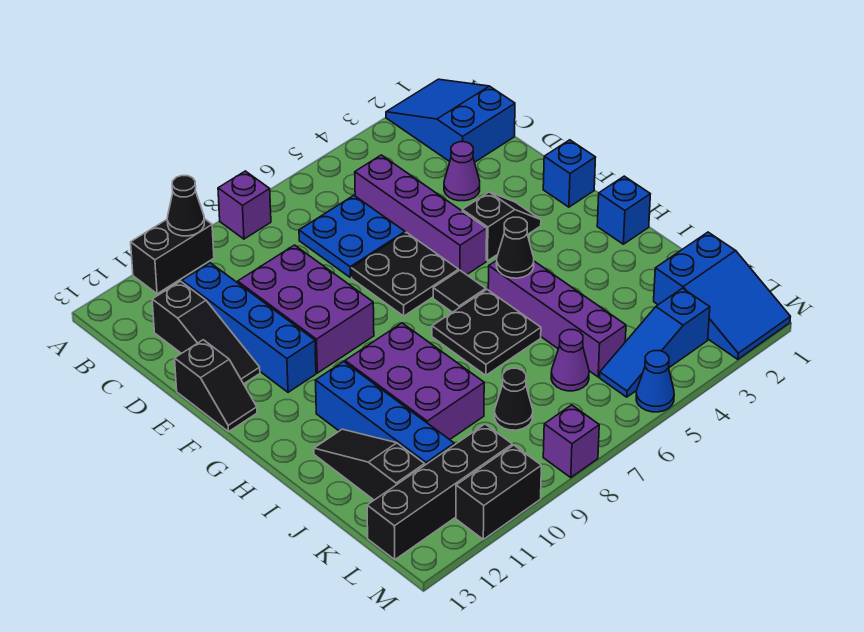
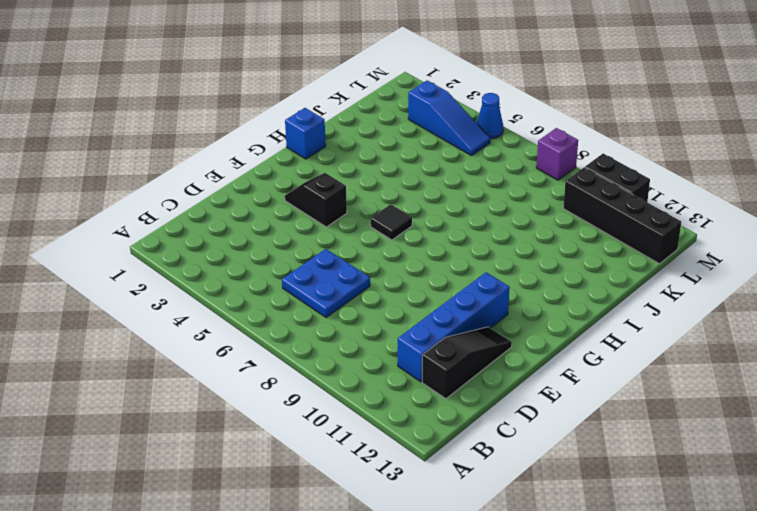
none -> blue 2x3 slope [386,79,515,162]
none -> purple 1x1 brick [218,171,271,239]
none -> black 1x2 brick [131,219,214,294]
none -> purple 1x4 brick [355,155,487,275]

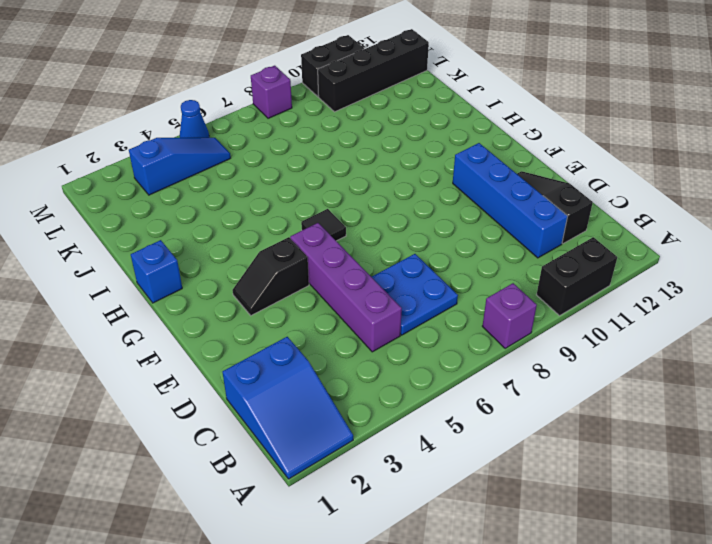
none -> purple 1x1 cone [444,142,480,201]
none -> purple 2x3 brick [238,245,374,373]
none -> black 2x2 plate [351,232,459,316]
none -> black 1x2 slope [175,340,257,432]

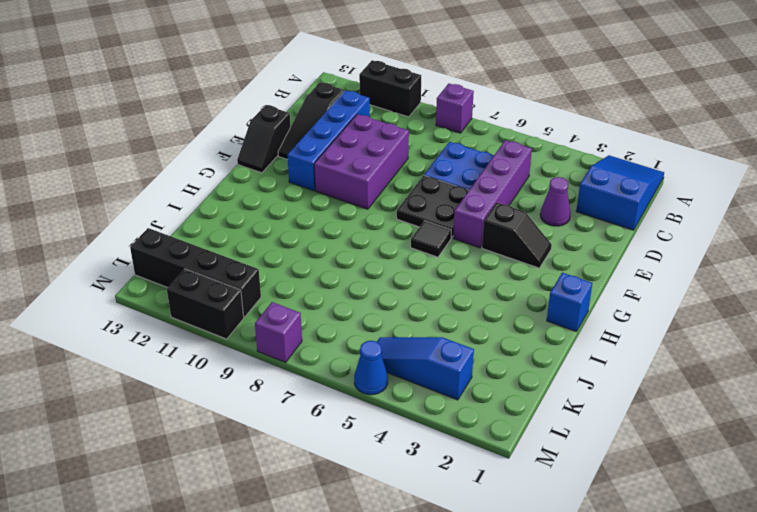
none -> blue 1x1 brick [543,140,596,207]
none -> purple 1x4 brick [488,260,626,377]
none -> black 2x2 plate [432,290,541,375]
none -> purple 2x3 brick [345,323,484,440]

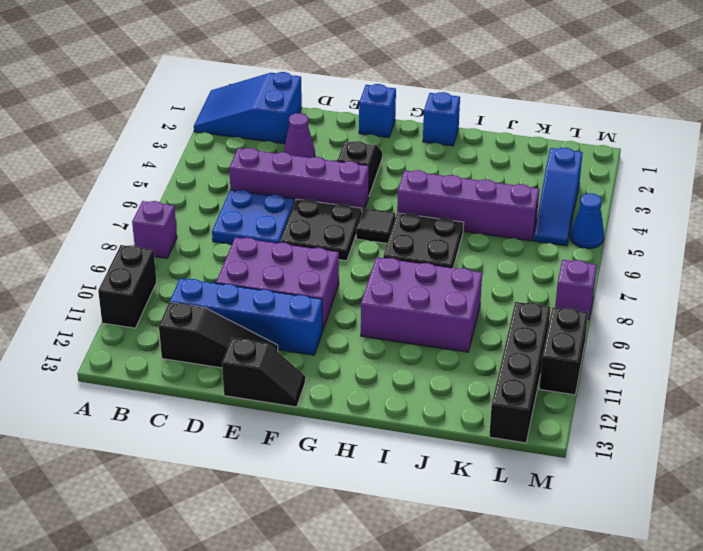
none -> blue 1x4 brick [315,361,454,465]
none -> black 1x3 slope [314,429,425,500]
none -> blue 2x3 slope [654,232,790,359]
none -> purple 1x1 cone [551,330,589,391]

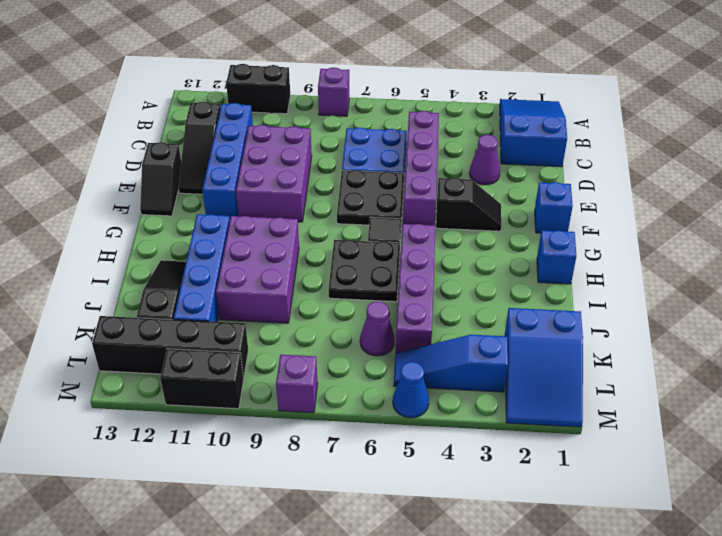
none -> black 1x1 cone [495,368,533,430]
none -> black 1x1 cone [167,176,204,236]
none -> black 1x1 cone [497,217,534,278]

